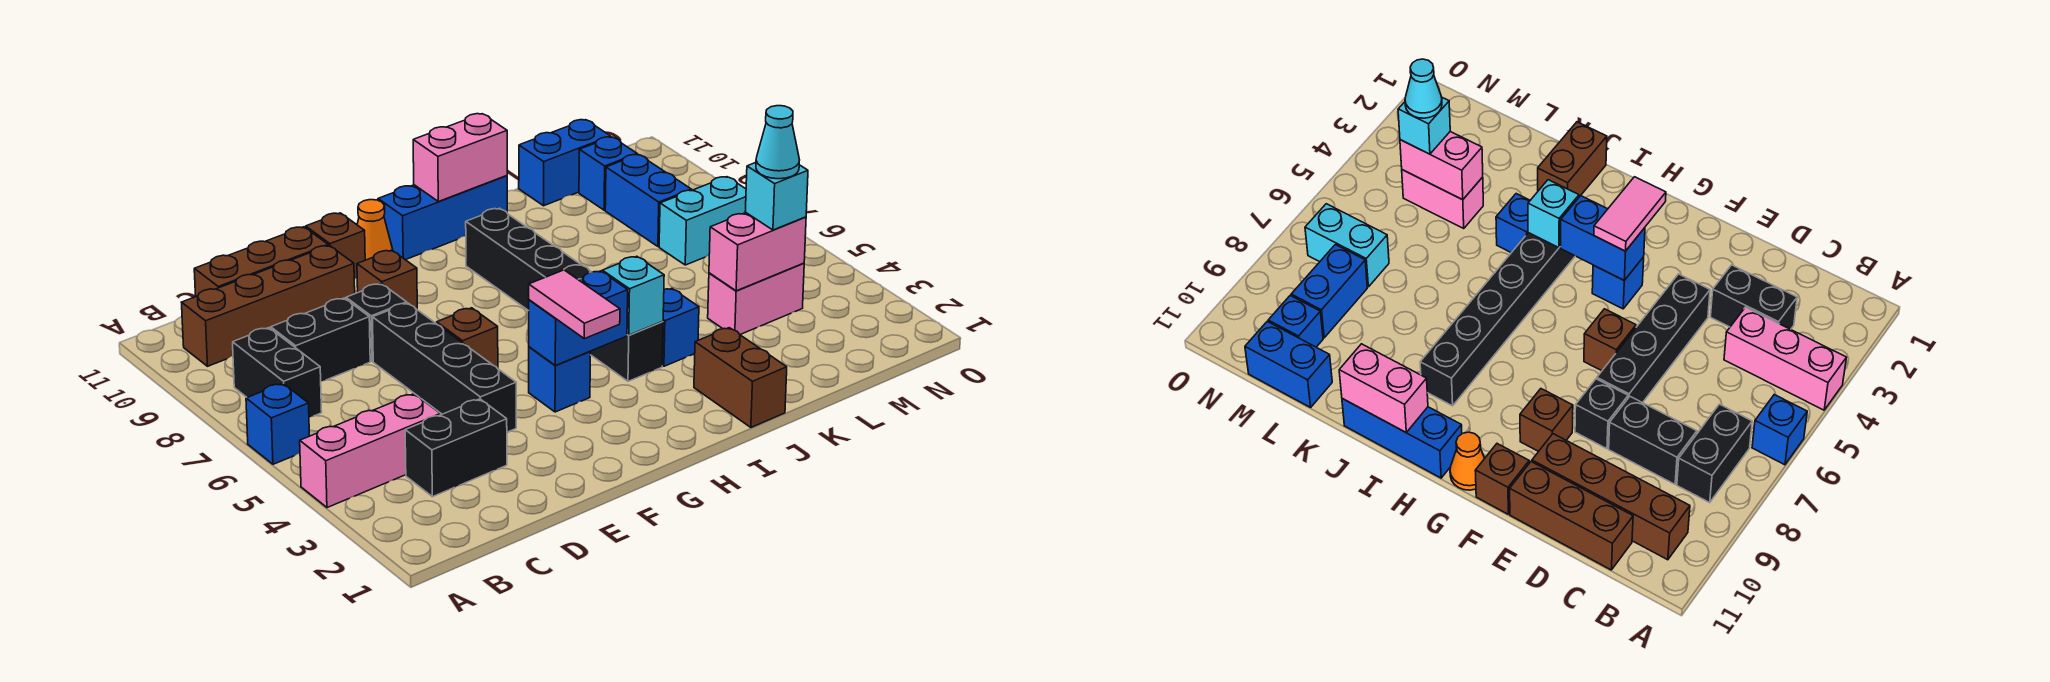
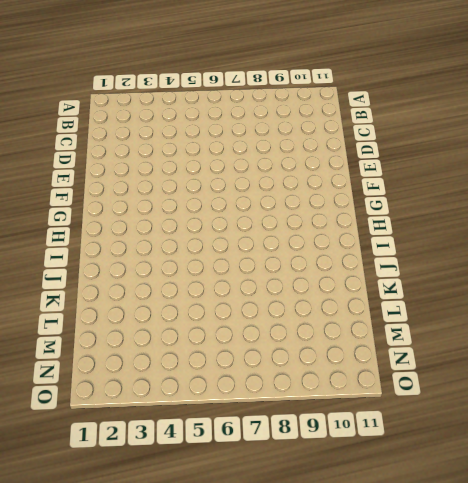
none -> pink 1x3 brick [300,394,441,508]
none -> blue 1x1 brick [246,383,309,464]
none -> black 1x2 brick [233,328,322,417]
none -> brown 1x4 brick [182,245,355,366]

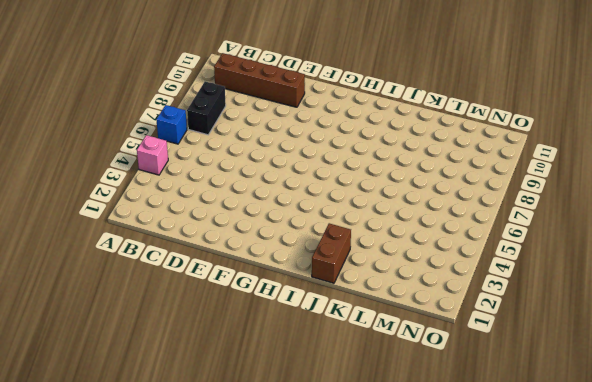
pink 1x1 brick [137,135,168,175] -> pink 1x3 brick [300,394,441,508]
none -> black 1x2 brick [405,399,507,497]
none -> black 1x2 brick [271,298,370,381]
none -> brown 1x3 brick [194,227,328,296]
none -> black 1x4 brick [372,303,516,432]

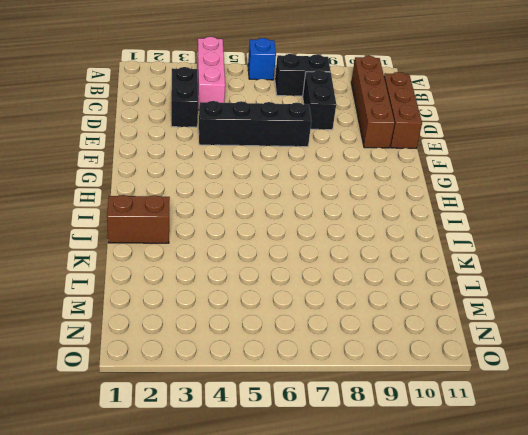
none -> black 1x1 brick [346,284,407,361]
none -> brown 1x1 brick [437,308,498,368]
none -> brown 1x1 brick [357,250,417,309]
none -> brown 1x1 brick [306,213,365,279]

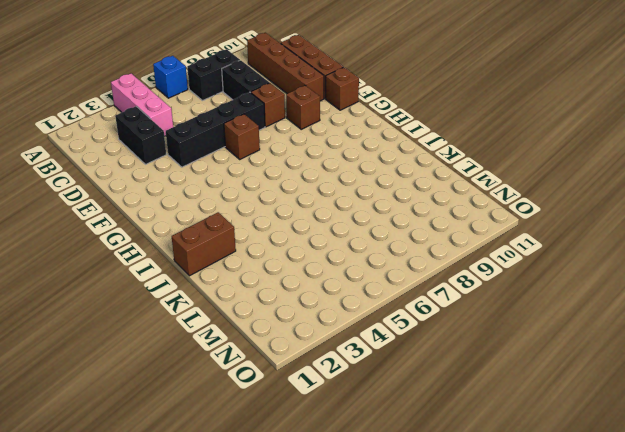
brown 1x1 brick [251,83,285,127] -> black 1x1 brick [346,284,407,361]
none -> blue 1x1 brick [529,347,590,412]
none -> orange 1x1 cone [357,200,393,260]
none -> blue 1x3 brick [378,176,507,260]
none -> black 1x6 brick [466,208,663,381]

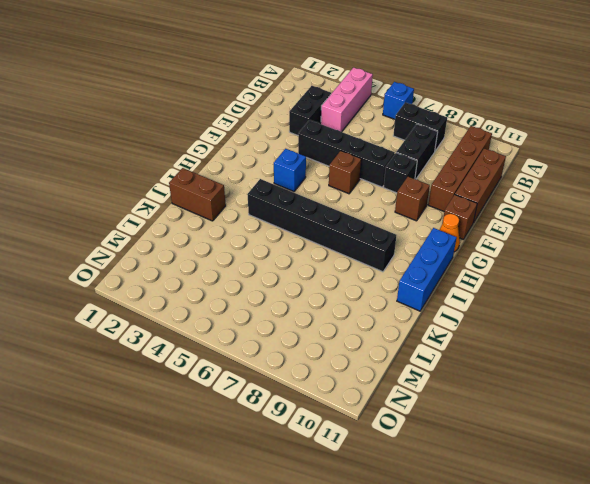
none -> blue 1x1 brick [662,288,699,366]
none -> pink 1x2 brick [708,263,804,334]
none -> blue 1x2 brick [519,120,611,206]
none -> cyan 1x2 brick [659,177,746,265]

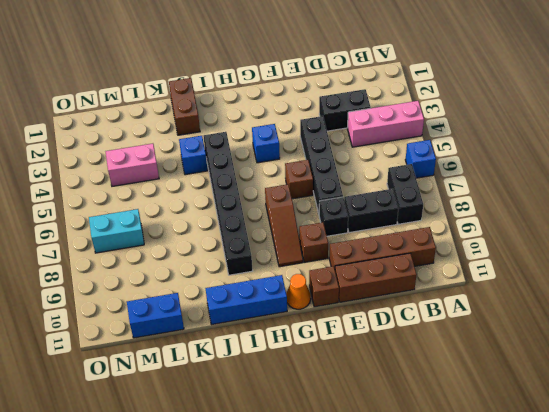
brown 1x3 slope [265,184,303,267] -> none
none -> blue 1x2 brick [605,155,692,246]
none -> blue 1x1 brick [579,137,637,210]
none -> blue 1x2 brick [529,271,628,365]
none -> cyan 1x1 brick [602,256,664,335]

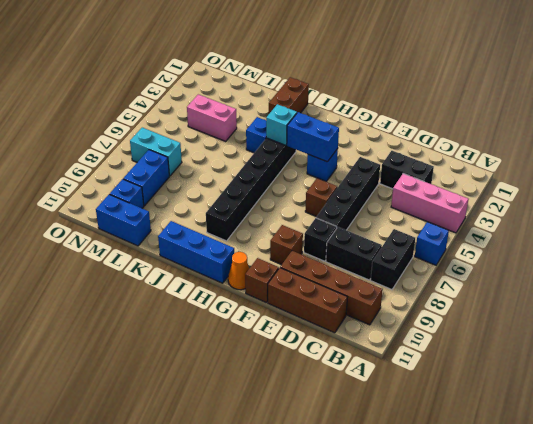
none -> pink 1x2 brick [413,114,507,202]
none -> pink 1x2 brick [709,213,806,291]
none -> pink 1x2 tile [529,270,620,339]
none -> cyan 1x1 brick [745,163,808,230]

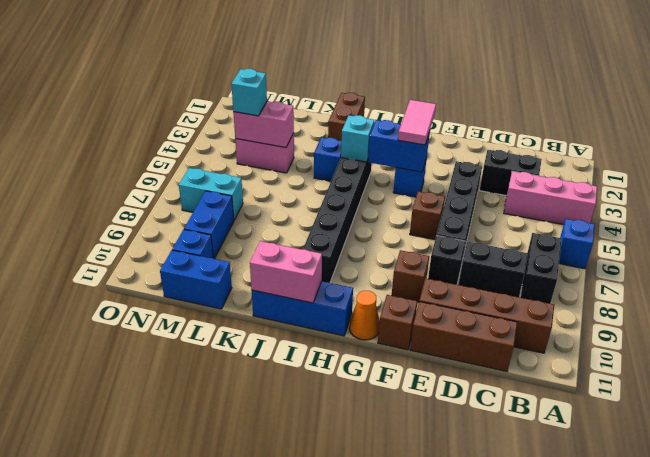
none -> cyan 1x1 cone [756,106,799,179]

